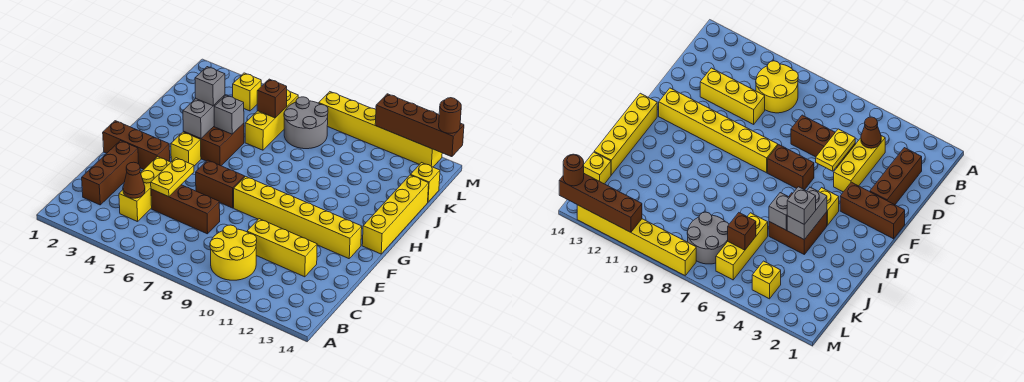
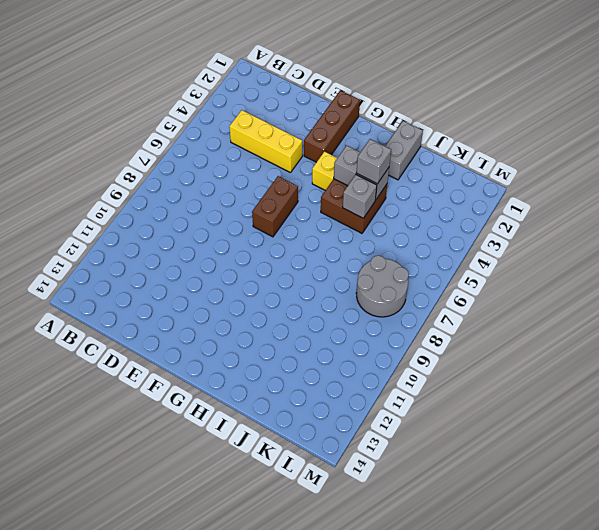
grey 1x2 brick [385,121,423,180] -> none
none -> yellow 2x2 round brick [210,225,257,280]
none -> brown 1x3 brick [82,141,139,205]
none -> brown 1x3 brick [151,185,220,234]

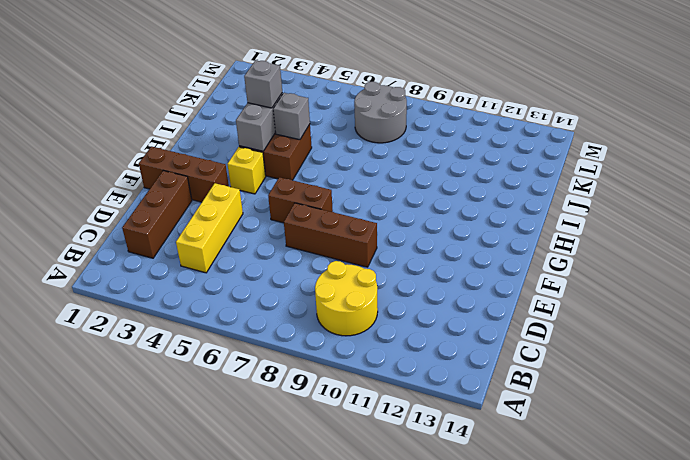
brown 1x3 brick [284,203,377,267] -> brown 1x3 brick moved to [151,185,220,234]
none -> yellow 1x3 brick [247,219,317,277]
none -> yellow 1x6 brick [234,176,362,259]
none -> yellow 1x4 brick [362,175,429,254]

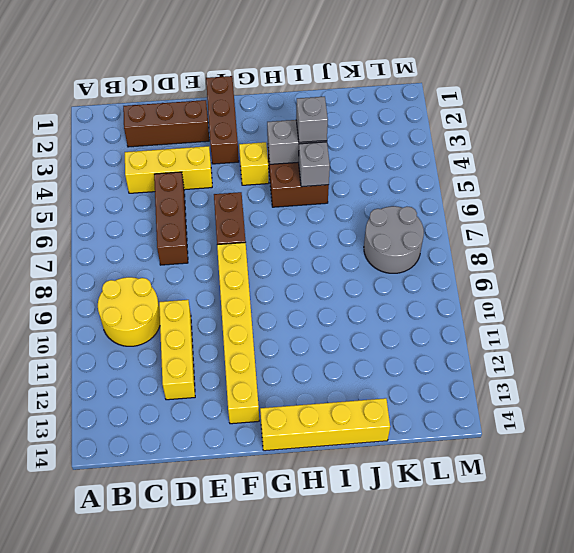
none -> yellow 1x3 brick [245,90,298,150]
none -> yellow 1x1 brick [411,163,440,202]
none -> yellow 1x1 brick [233,73,261,111]

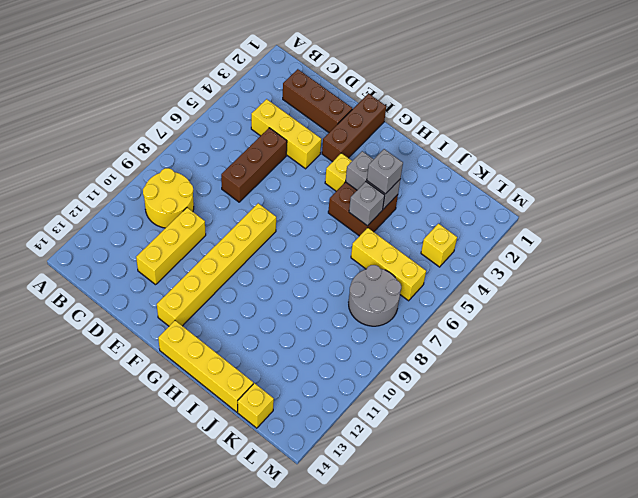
none -> brown 1x2 brick [196,160,245,208]
none -> yellow 1x6 brick [319,92,442,167]
none -> brown 1x1 cone [123,162,145,198]

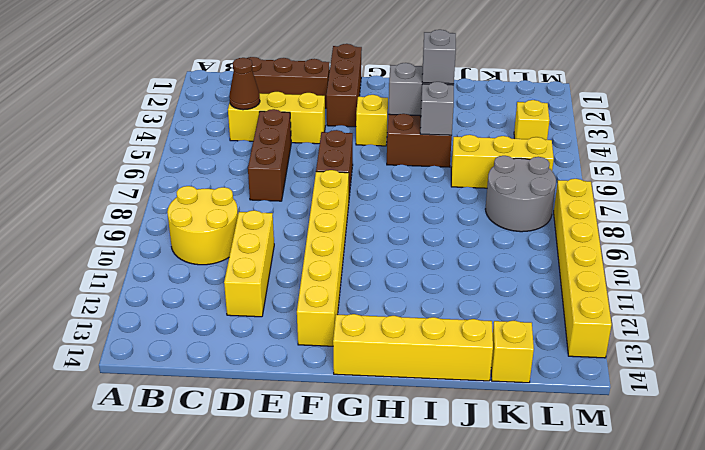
none -> yellow 1x2 plate [151,158,194,197]
none -> brown 1x1 brick [257,79,287,118]
none -> brown 1x4 brick [375,94,464,157]

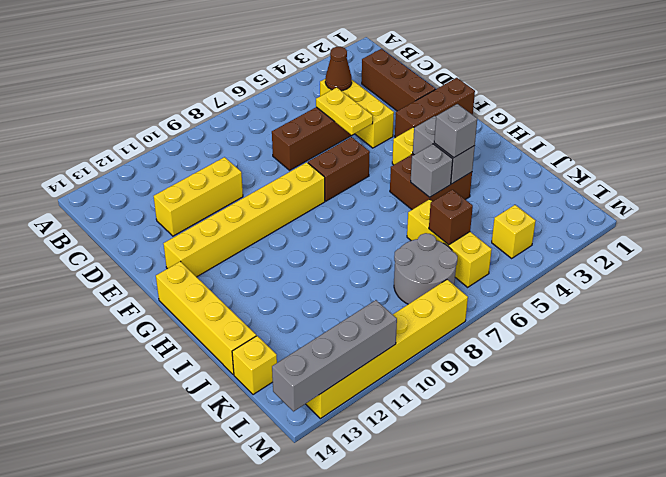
grey 1x4 brick [272,300,397,412] -> brown 1x4 brick [375,94,464,157]
none -> yellow 2x2 round brick [210,225,257,280]
none -> brown 1x1 round brick [439,98,461,133]

